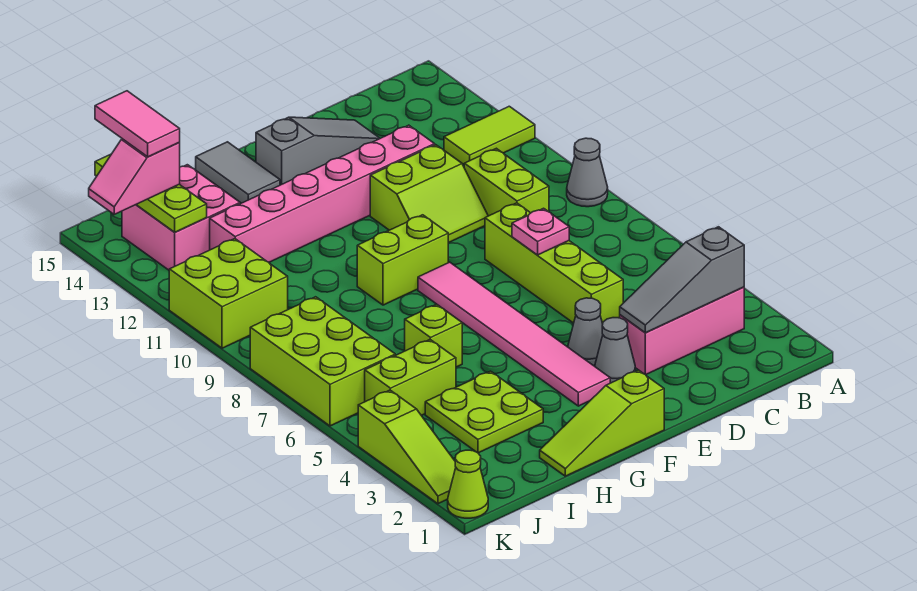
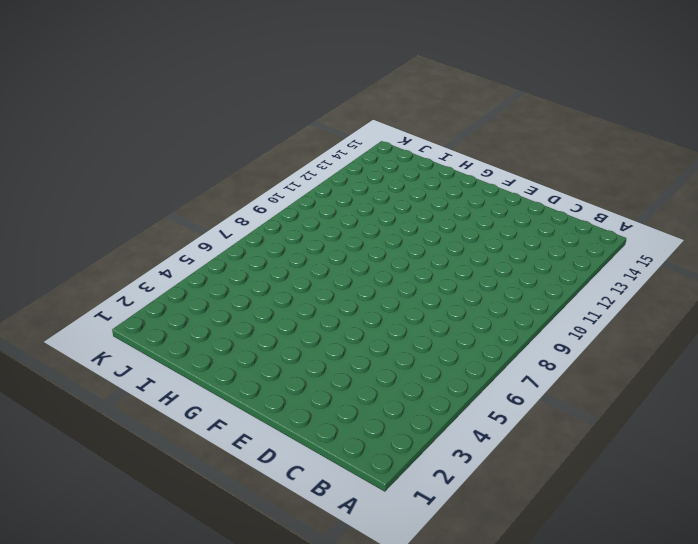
none -> grey 1x1 cone [567,138,608,207]
none -> lime 1x2 tile [444,106,535,164]
none -> pink 1x3 brick [620,287,744,375]

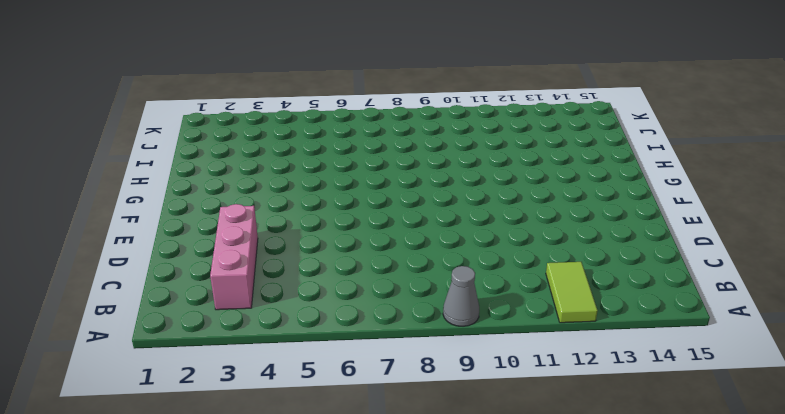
none -> lime 1x2 brick [464,148,549,216]
none -> lime 1x4 brick [485,203,623,323]
none -> lime 2x2 slope [370,145,488,243]

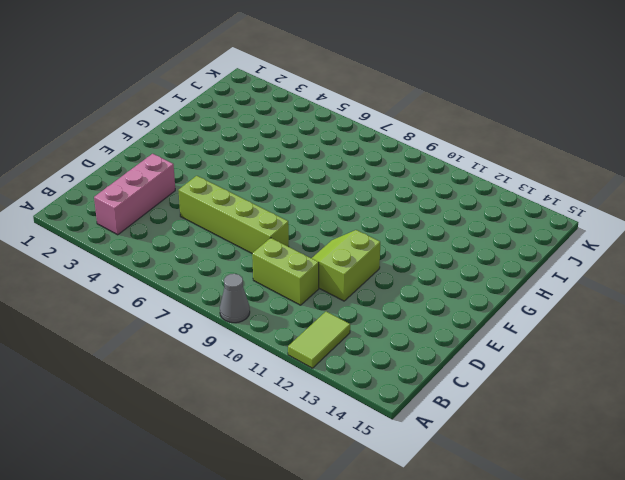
none -> pink 1x6 brick [210,125,435,262]
none -> grey 1x3 slope [256,117,380,185]
none -> grey 1x1 cone [595,318,635,383]

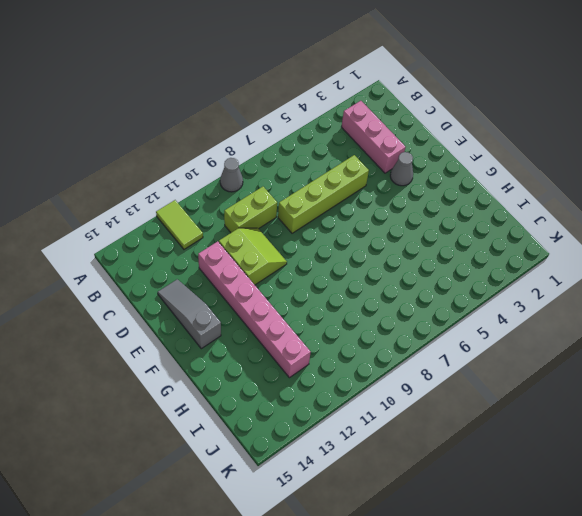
none -> grey 1x1 cone [568,298,603,366]
none -> lime 1x3 slope [540,370,664,476]
none -> pink 1x6 tile [418,262,610,406]

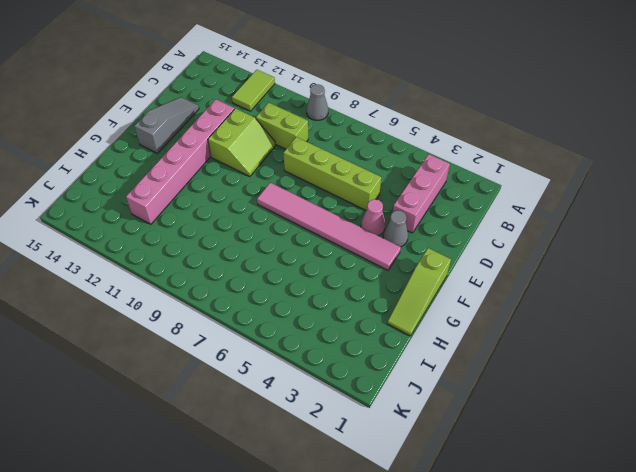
pink 1x1 cone [361,199,385,236] -> grey 1x1 cone [568,298,603,366]
none -> lime 1x2 brick [357,215,448,305]
none -> grey 1x2 tile [196,142,280,203]
none -> lime 2x2 plate [425,371,543,453]

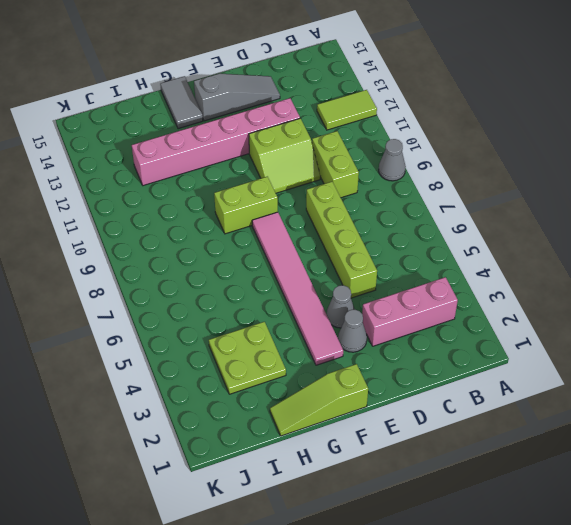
none -> lime 1x1 brick [405,304,462,367]
none -> lime 1x2 brick [365,340,456,415]
none -> pink 2x2 brick [122,165,240,270]

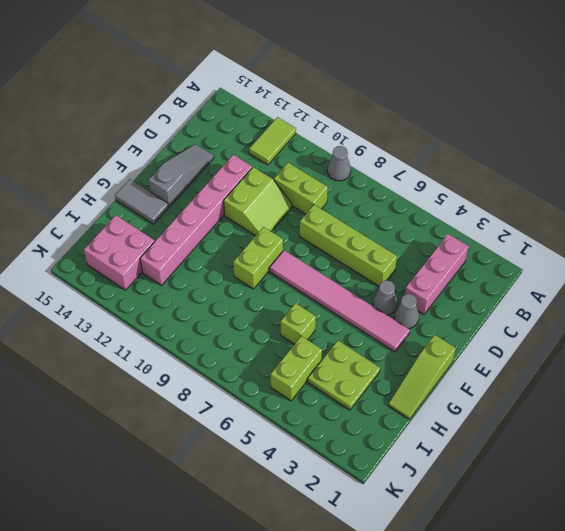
none -> lime 2x3 brick [250,297,395,426]
none -> lime 2x2 brick [169,239,288,348]
none -> lime 1x1 cone [448,450,488,518]

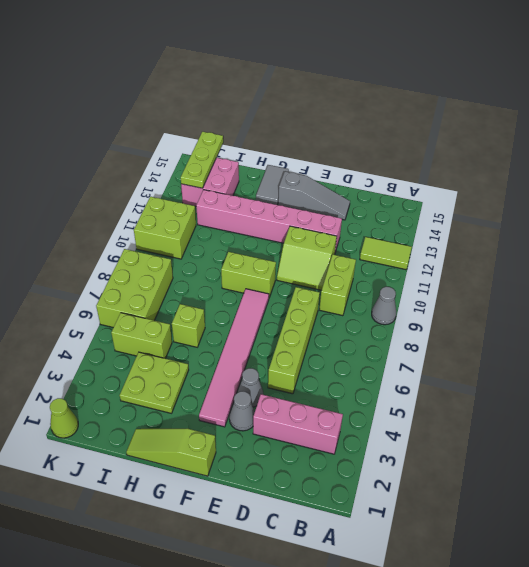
none -> lime 1x3 slope [358,390,456,504]
none -> grey 1x3 slope [620,227,744,333]
none -> pink 1x1 plate [512,208,569,255]

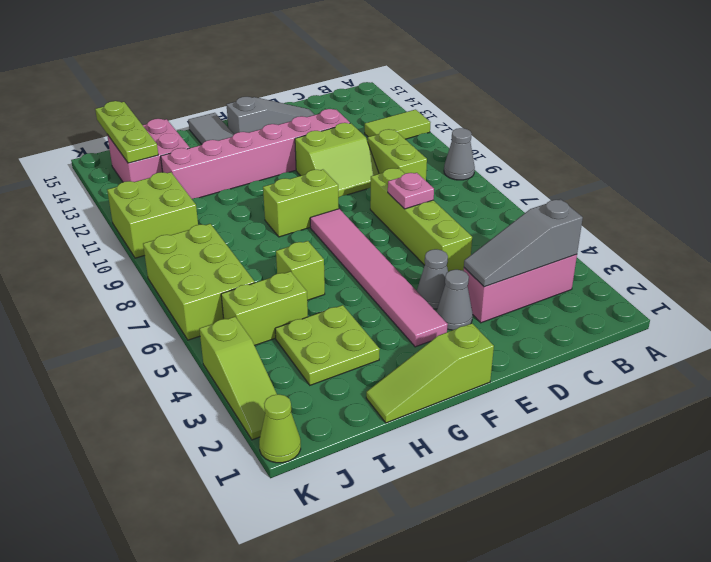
none -> pink 1x2 slope [89,139,180,214]
none -> pink 1x2 tile [95,91,180,157]

